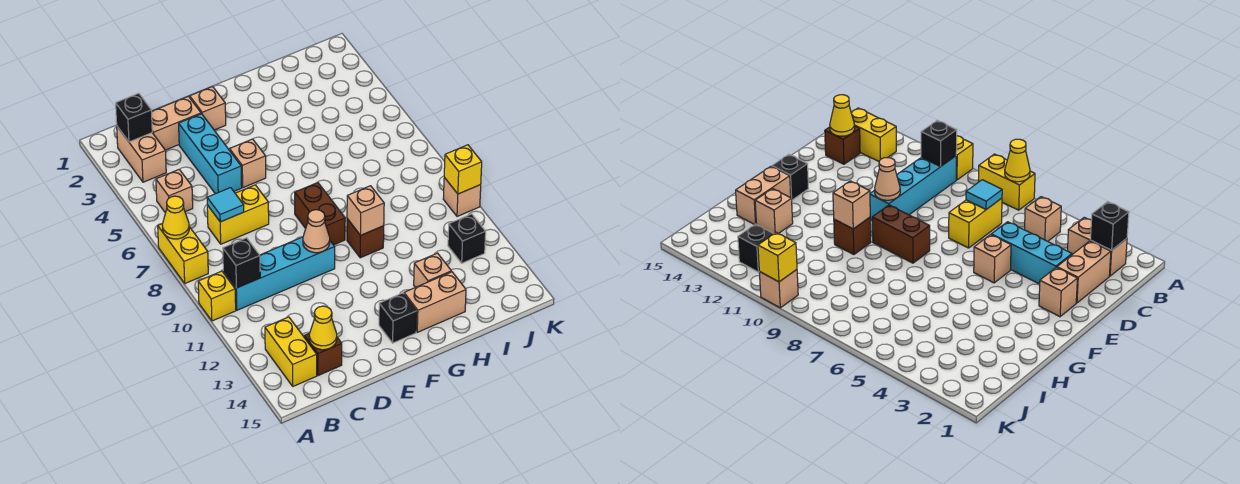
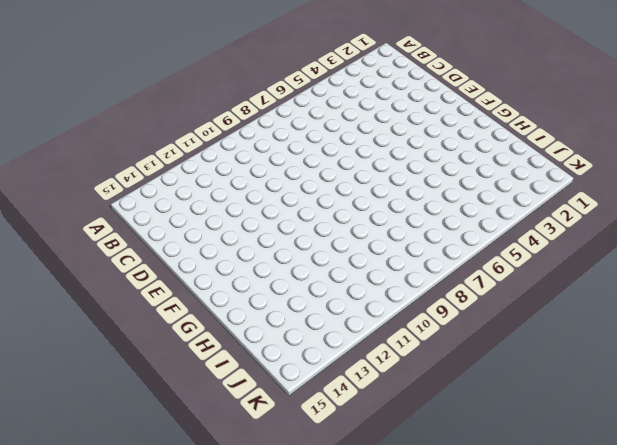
none -> yellow 1x2 brick [158,223,208,283]
none -> yellow 1x1 brick [198,271,236,321]
none -> tan 1x2 brick [117,127,166,182]

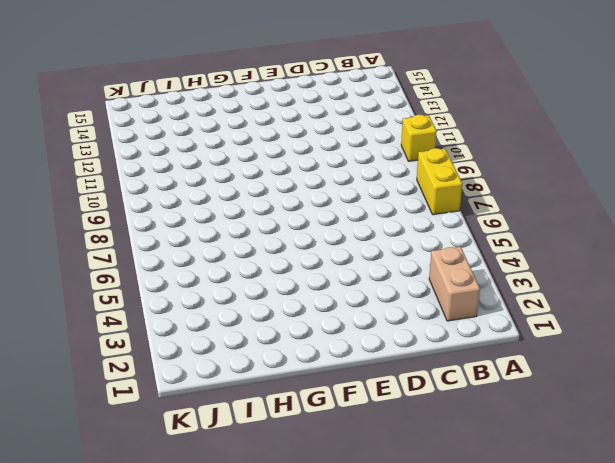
none -> tan 1x1 brick [156,169,193,213]
none -> cyan 1x4 brick [223,237,335,310]
none -> yellow 1x2 brick [265,317,317,386]

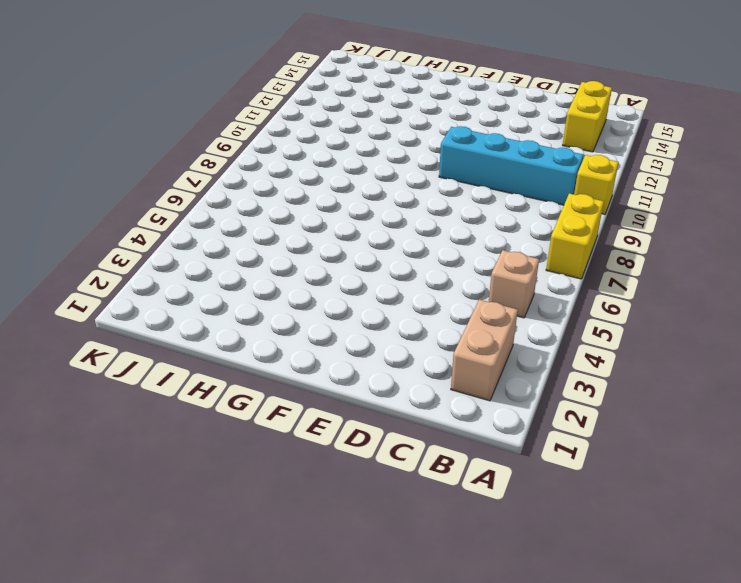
none -> tan 1x2 brick [152,96,201,150]
none -> yellow 1x2 brick [207,185,269,244]
none -> brown 1x1 brick [304,334,342,376]

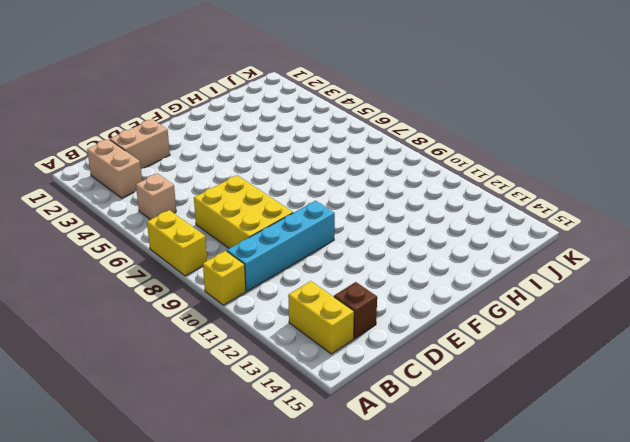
yellow 2x3 brick [194,175,293,248] -> yellow 1x2 brick [207,185,269,244]
none -> cyan 1x3 brick [179,114,242,194]
none -> tan 1x1 brick [190,87,226,130]
none -> tan 1x1 brick [230,139,266,188]

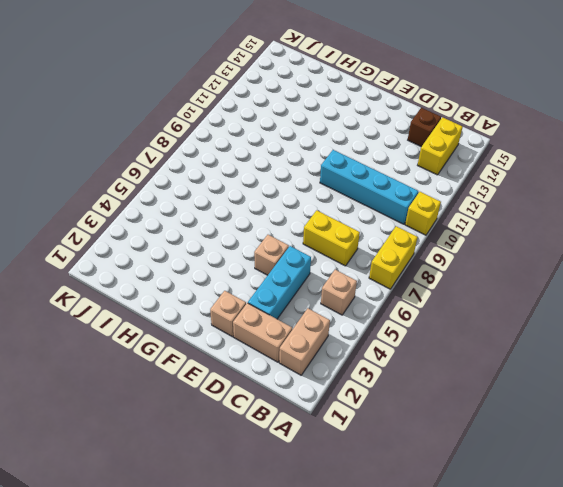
none -> brown 1x2 brick [295,182,345,245]
none -> black 1x1 brick [379,293,417,343]
none -> brown 1x1 brick [347,219,384,258]

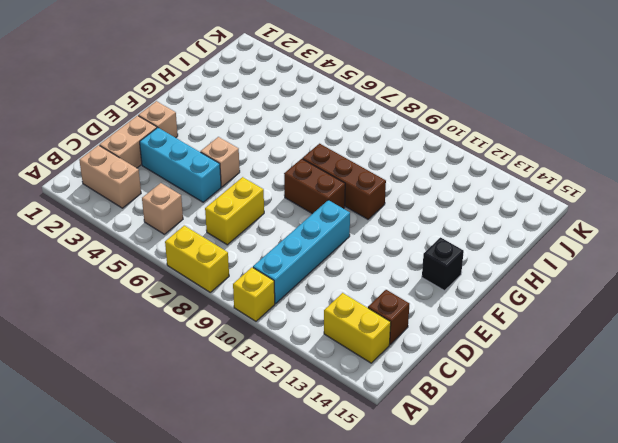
brown 1x3 brick [302,144,386,219] -> brown 1x1 brick [347,219,384,258]
none -> tan 1x2 brick [404,272,466,332]
none -> tan 1x1 brick [414,253,451,287]
none -> black 1x1 brick [448,214,486,263]

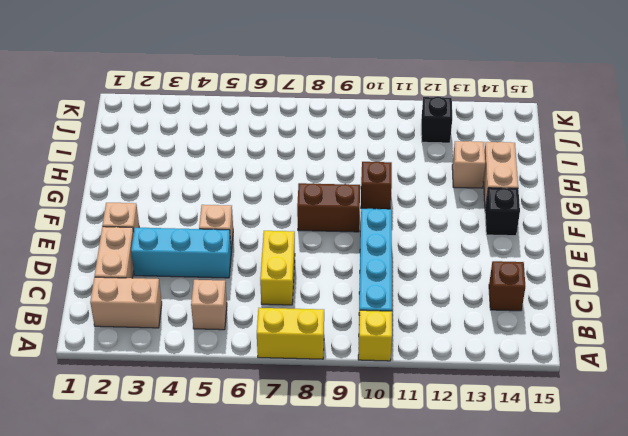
none -> yellow 1x2 brick [265,317,317,386]
none -> tan 1x1 brick [443,178,481,216]
none -> yellow 1x1 cone [162,196,189,239]

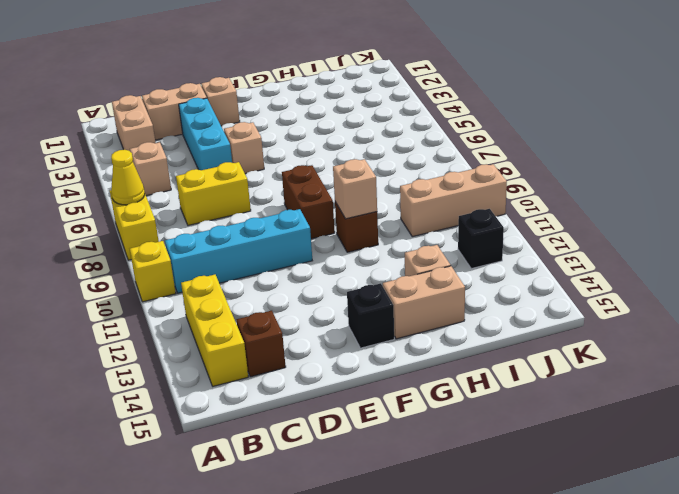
yellow 1x3 brick [181,275,248,386] -> yellow 1x2 brick [265,317,317,386]
tan 1x3 brick [400,164,507,237] -> tan 1x1 brick [443,178,481,216]
none -> black 1x1 brick [116,93,152,142]
none -> black 1x1 brick [223,238,260,288]
none -> cyan 1x1 tile [207,188,244,222]

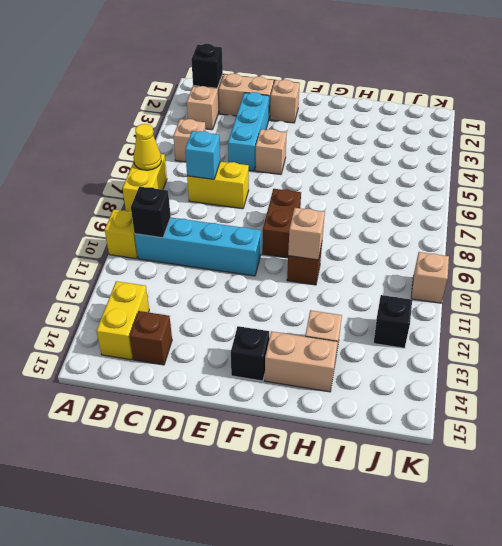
cyan 1x1 brick [185,131,220,179] -> cyan 1x1 tile [207,188,244,222]
none -> yellow 1x1 cone [309,306,337,350]
none -> tan 1x1 cone [303,210,330,253]
none -> yellow 1x1 brick [444,145,482,194]

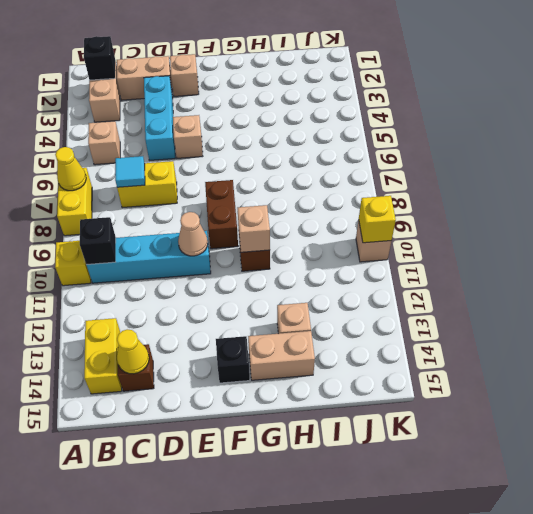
none -> black 1x1 brick [448,214,486,263]

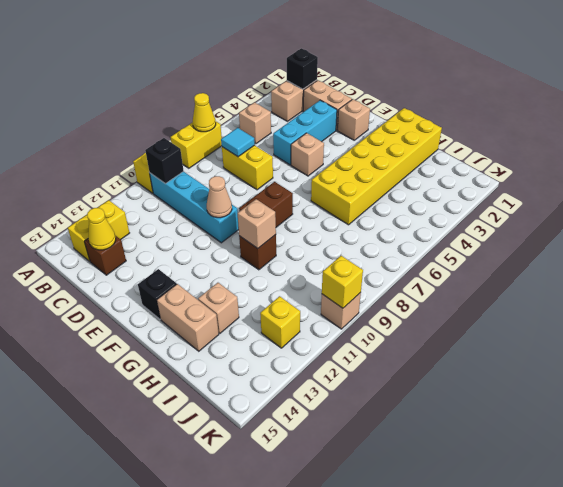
yellow 2x6 brick [311,108,442,225] -> none
yellow 1x1 brick [260,296,300,348] -> black 1x1 brick [448,214,486,263]

